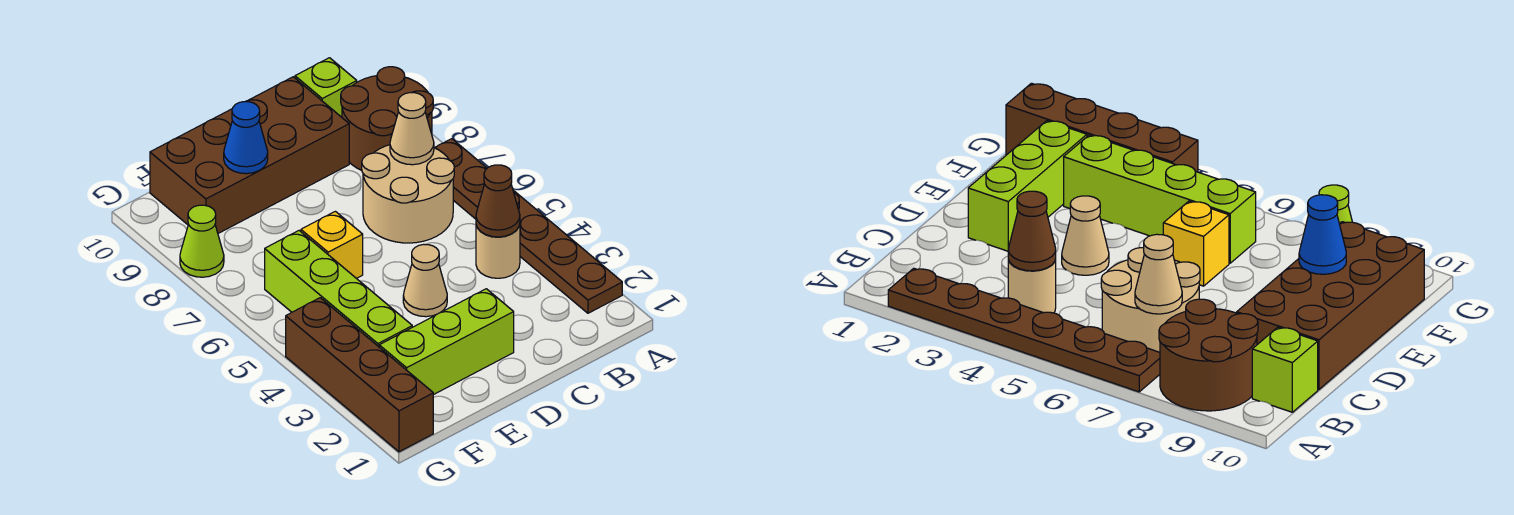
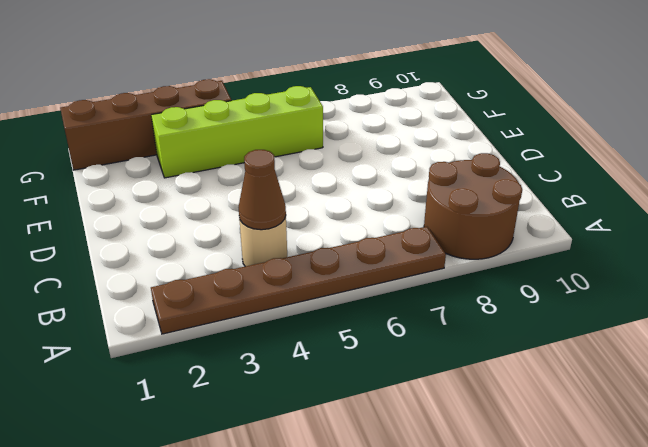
none -> tan 2x2 round brick [362,145,454,243]
none -> lime 1x1 brick [295,58,357,117]
none -> brown 2x4 brick [150,77,349,233]

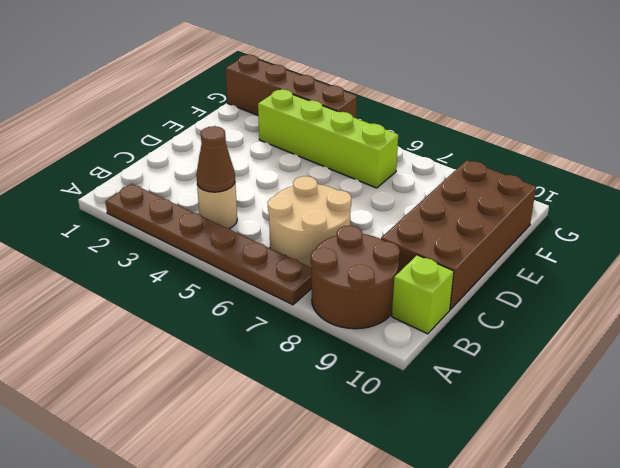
none -> lime 1x3 brick [379,289,514,395]
none -> tan 1x1 cone [403,244,447,317]
none -> yellow 1x1 brick [301,211,363,278]

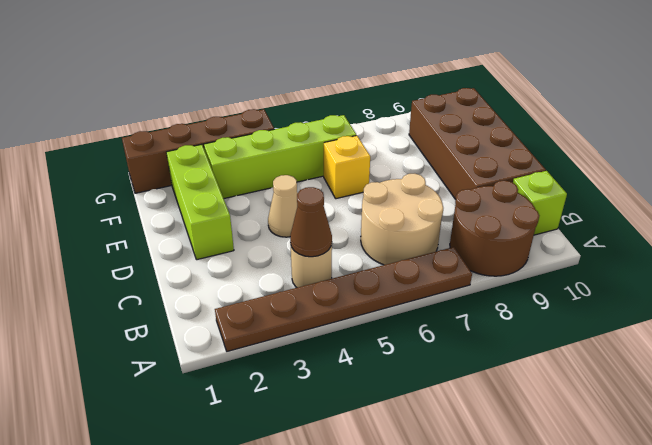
none -> lime 1x1 cone [180,205,224,277]
none -> tan 1x1 cone [390,93,434,165]
none -> blue 1x1 cone [224,102,268,174]

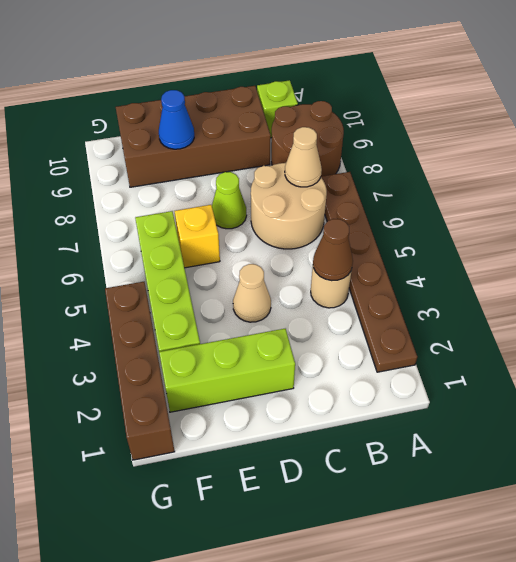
lime 1x1 cone [212,172,247,229] -> lime 1x1 cone moved to [180,205,224,277]

